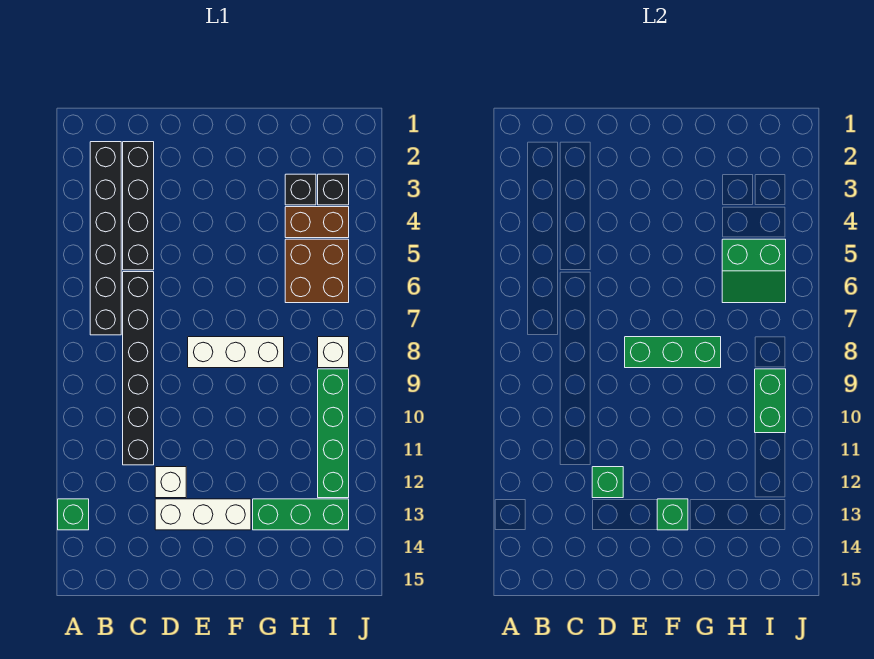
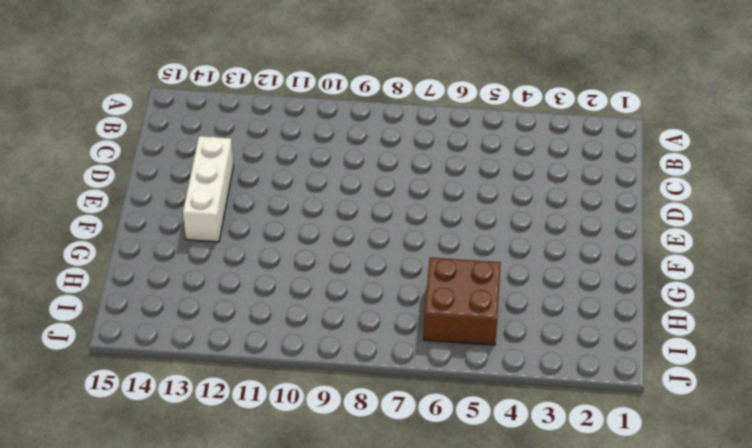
none -> green 1x1 brick [58,499,89,530]
none -> black 1x6 brick [90,142,121,335]
none -> black 1x4 brick [123,142,154,270]

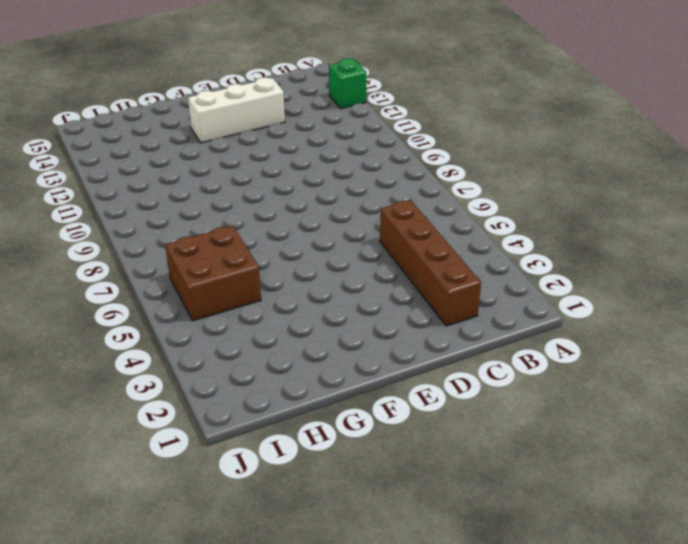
brown 1x4 brick [380,200,481,326] -> black 1x4 brick [123,142,154,270]
none -> black 1x6 brick [90,142,121,335]
none -> black 1x6 brick [123,272,154,465]
none -> white 1x1 brick [155,467,186,498]

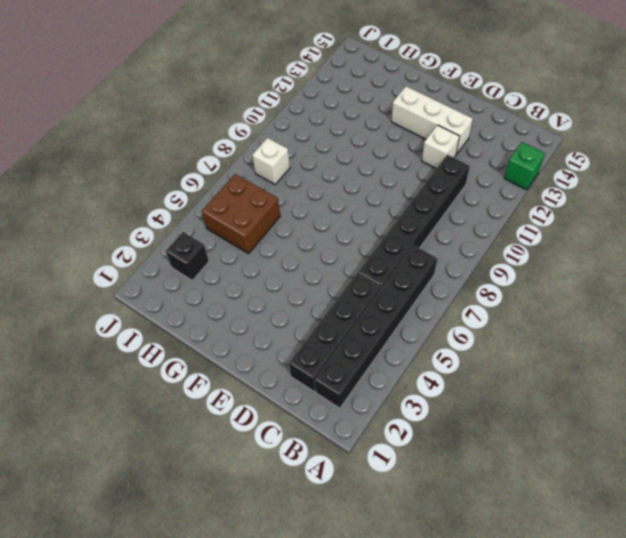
none -> white 1x3 brick [188,337,284,368]
none -> green 1x3 brick [253,499,349,530]
none -> black 1x1 brick [285,174,316,205]

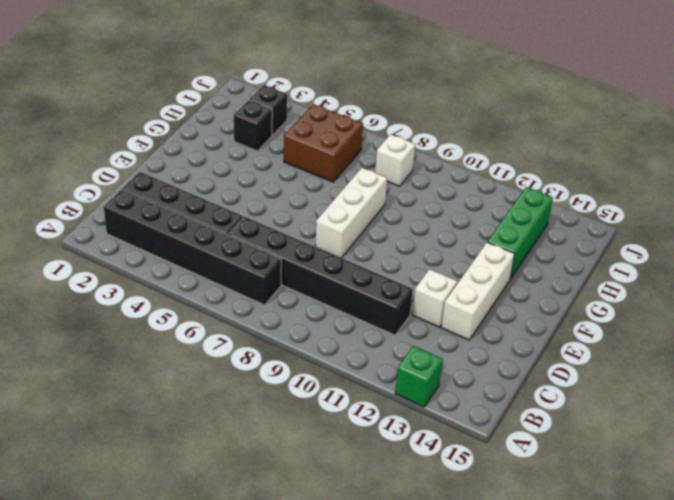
none -> brown 1x2 brick [285,207,349,238]
none -> green 1x4 brick [318,369,349,498]
none -> green 1x1 brick [592,467,623,498]

